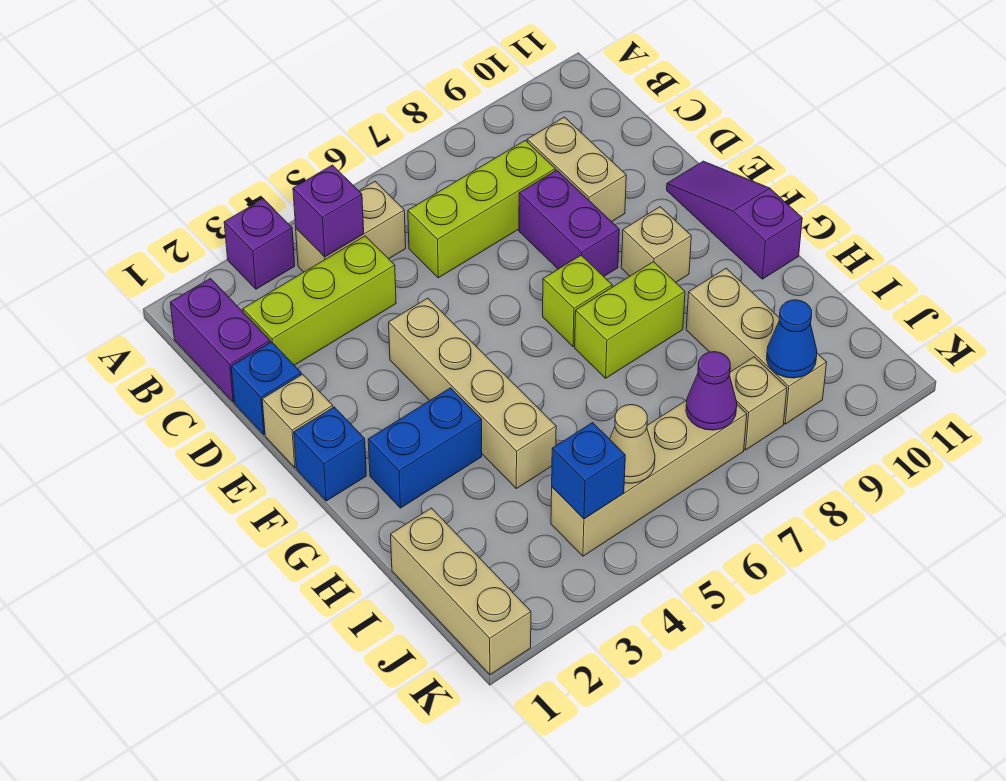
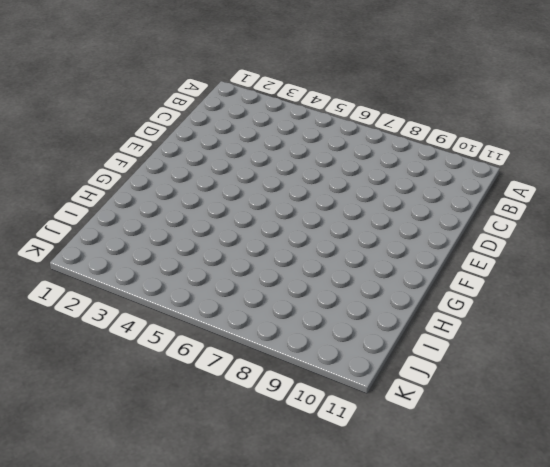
none -> purple 1x1 brick [224,199,295,289]
none -> purple 1x2 brick [170,278,270,402]
none -> tan 1x2 brick [296,181,406,272]

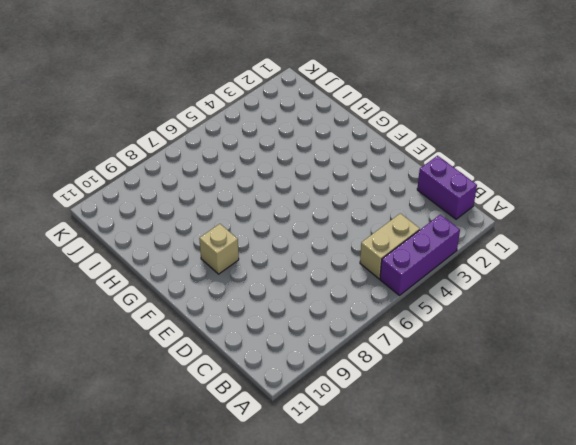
purple 1x3 brick [380,215,460,295] -> purple 1x1 brick [224,199,295,289]
none -> lime 1x3 brick [243,236,396,365]
none -> lime 1x3 brick [408,140,555,278]
none -> tan 1x2 brick [527,117,626,222]

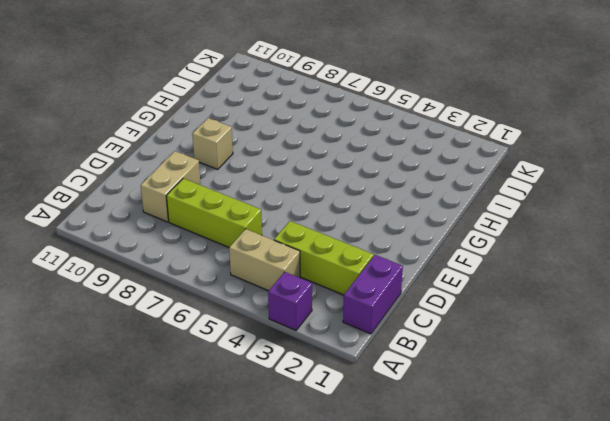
none -> blue 1x1 brick [231,342,301,435]
none -> purple 1x2 brick [519,170,619,276]
none -> tan 1x1 brick [262,374,333,468]

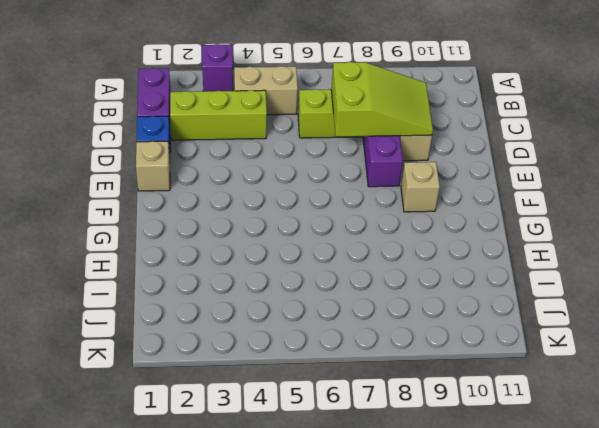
lime 2x3 slope [331,62,433,137] -> none
none -> tan 1x4 brick [389,298,556,489]
none -> purple 1x3 slope [667,161,802,279]
none -> blue 1x1 brick [294,407,366,501]

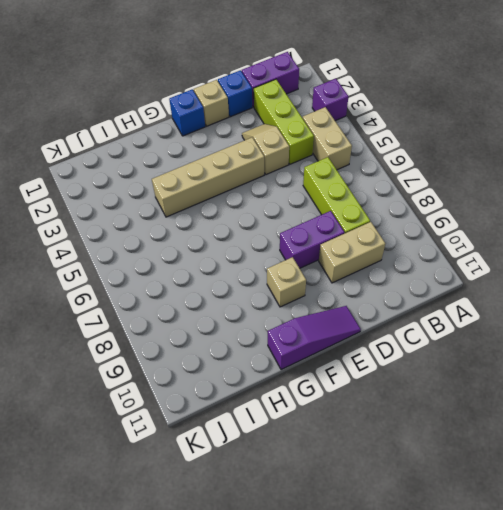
tan 1x2 slope [242,124,289,175] -> none
none -> lime 1x1 brick [543,255,612,347]
none -> blue 1x2 brick [368,388,482,508]
none -> lime 1x2 brick [575,262,685,378]

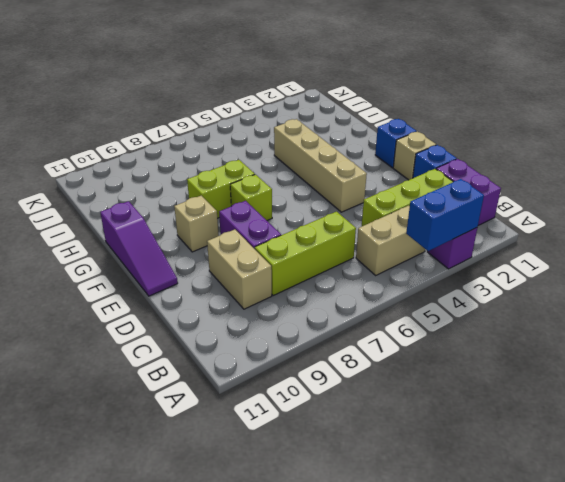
blue 1x2 brick [406,179,484,251] -> blue 1x2 brick moved to [368,388,482,508]
none -> tan 1x3 brick [686,268,827,424]
none -> tan 1x3 brick [391,508,531,675]
none -> tan 1x4 brick [551,400,747,556]

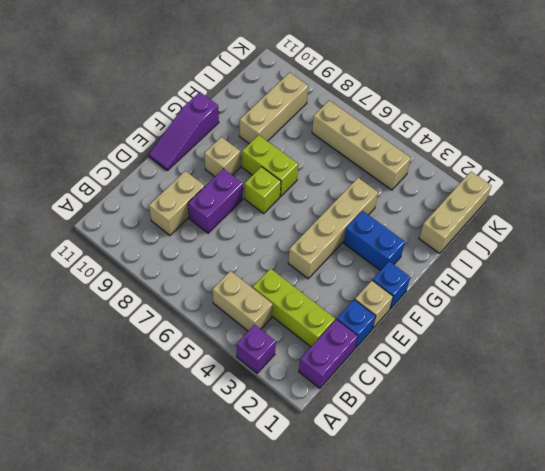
none -> lime 1x3 brick [408,140,555,278]
none -> tan 1x1 brick [730,357,787,450]
none -> purple 1x1 brick [293,165,364,257]

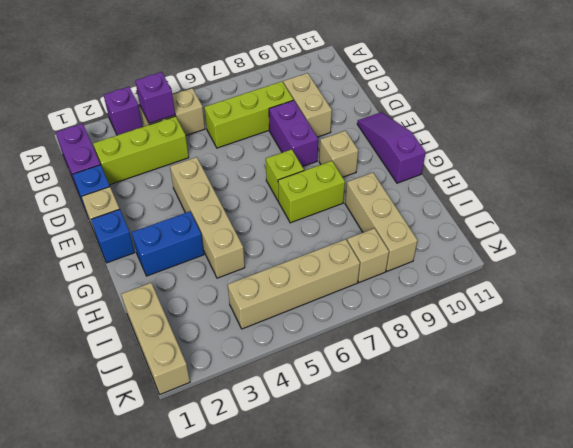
none -> blue 1x1 brick [552,423,625,519]
none -> tan 1x1 cone [610,405,655,483]
none -> purple 1x1 cone [686,352,737,430]

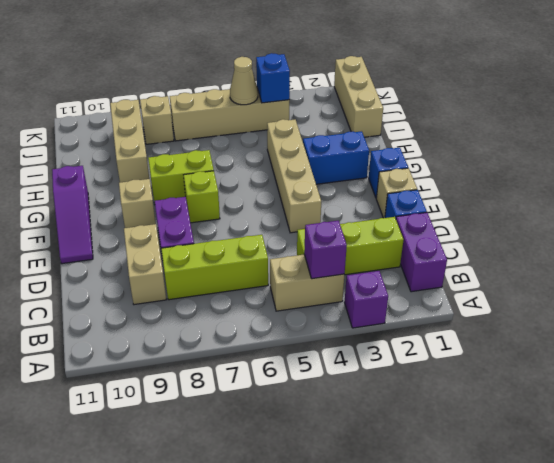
none -> purple 1x1 cone [686,352,737,430]
none -> blue 1x1 cone [767,300,817,378]

